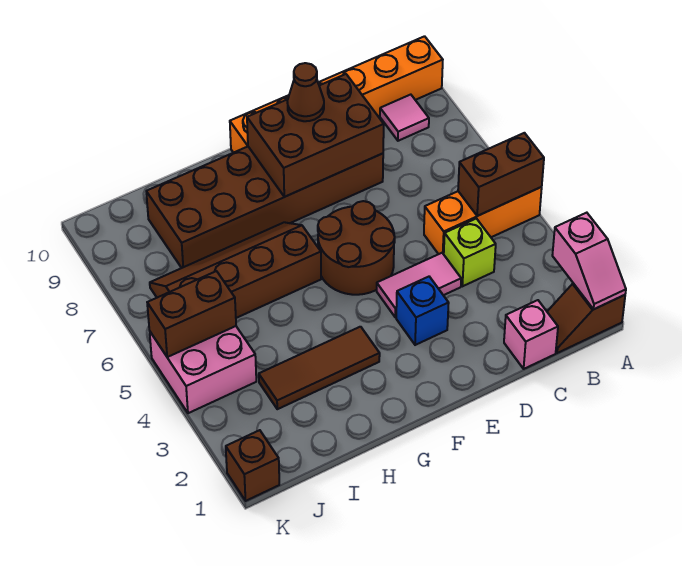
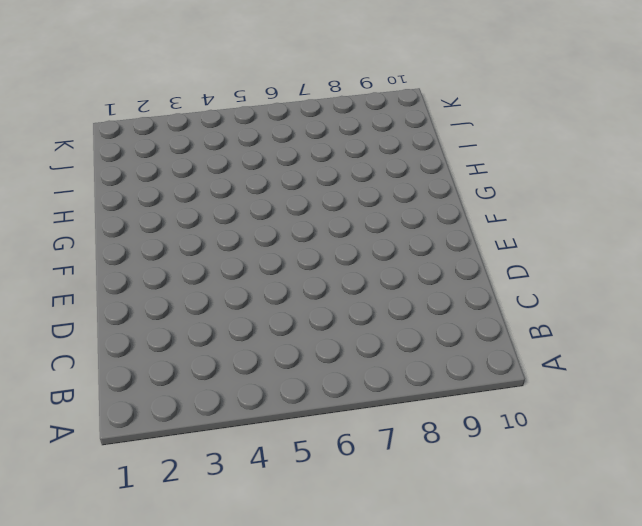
none -> brown 1x2 slope [547,283,625,353]
none -> orange 1x3 brick [424,187,542,254]
none -> orange 1x6 brick [230,36,443,153]

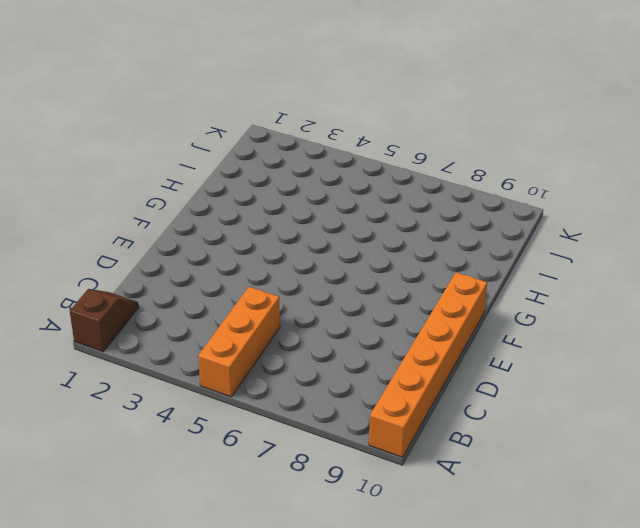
none -> pink 1x1 tile [380,95,429,141]
none -> pink 1x1 brick [504,300,558,369]
none -> lime 1x1 brick [444,219,496,286]

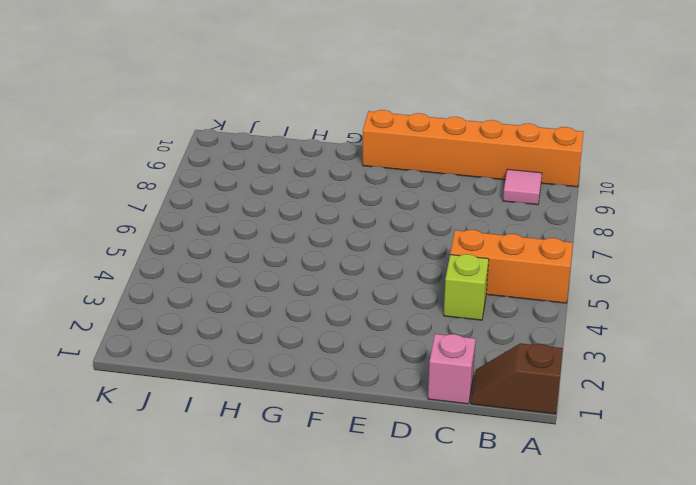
none -> pink 1x2 tile [377,253,461,317]
none -> brown 2x6 brick [146,146,383,268]
none -> blue 1x1 brick [396,277,449,345]

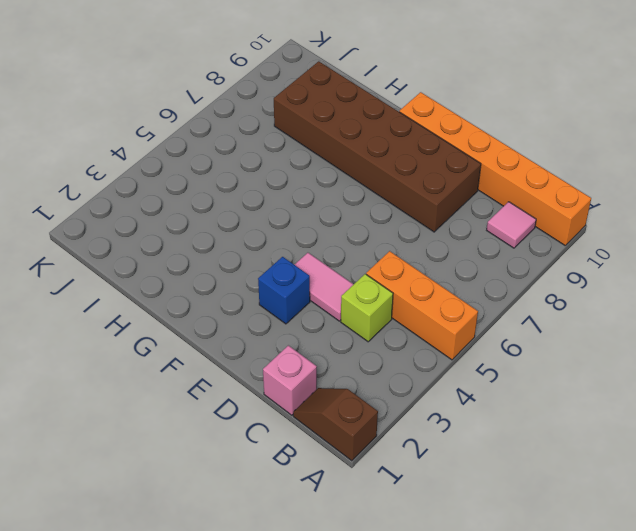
none -> brown 2x2 round brick [318,201,395,295]
none -> brown 1x3 tile [259,327,380,409]
none -> brown 2x4 slope [150,222,321,318]

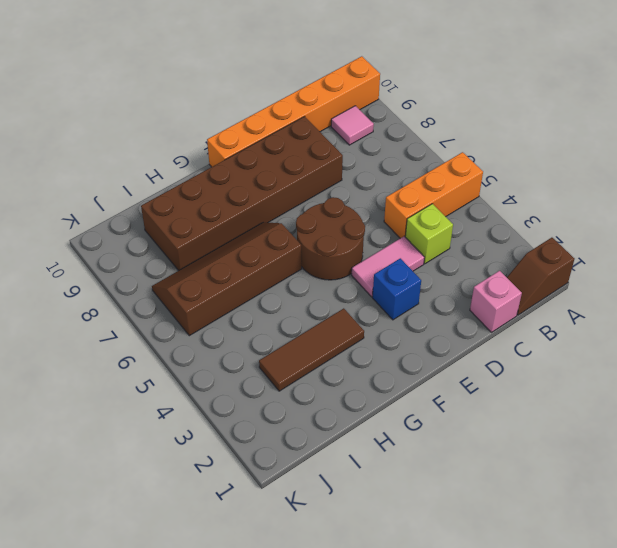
none -> pink 2x2 brick [150,326,256,413]
none -> brown 1x1 brick [226,430,279,501]
none -> pink 1x2 slope [552,213,626,309]

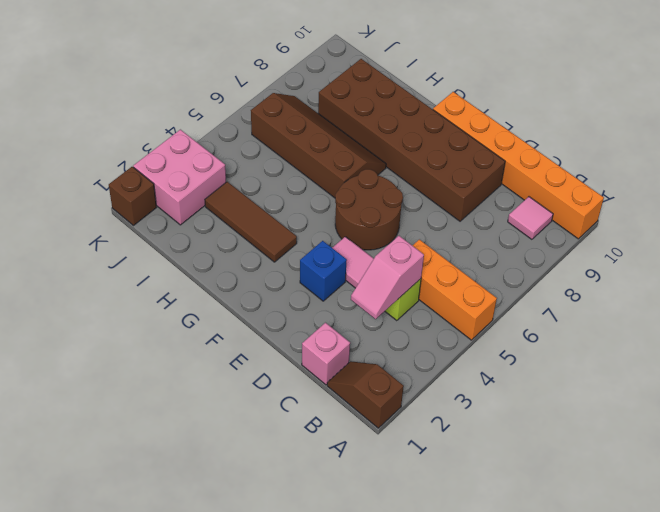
pink 1x2 slope [351,236,424,319] -> pink 1x2 slope moved to [552,213,626,309]
pink 2x2 brick [133,130,226,225] -> pink 2x2 brick moved to [150,326,256,413]
none -> brown 1x2 brick [458,133,544,216]
none -> brown 2x3 brick [247,74,384,197]
none -> brown 1x2 brick [147,271,236,357]

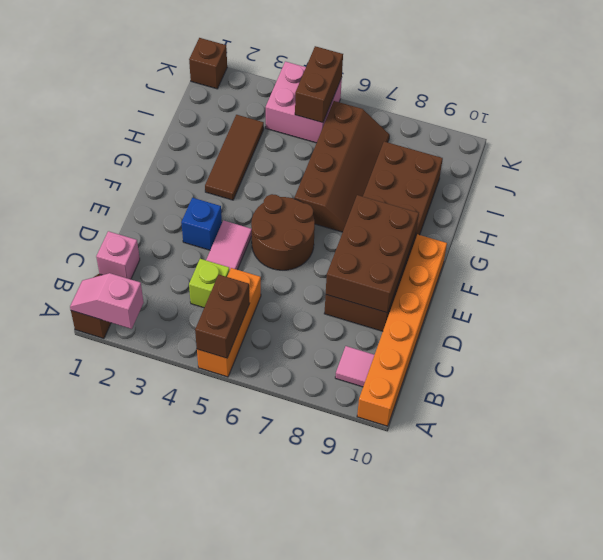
none -> brown 1x1 cone [287,63,324,121]

